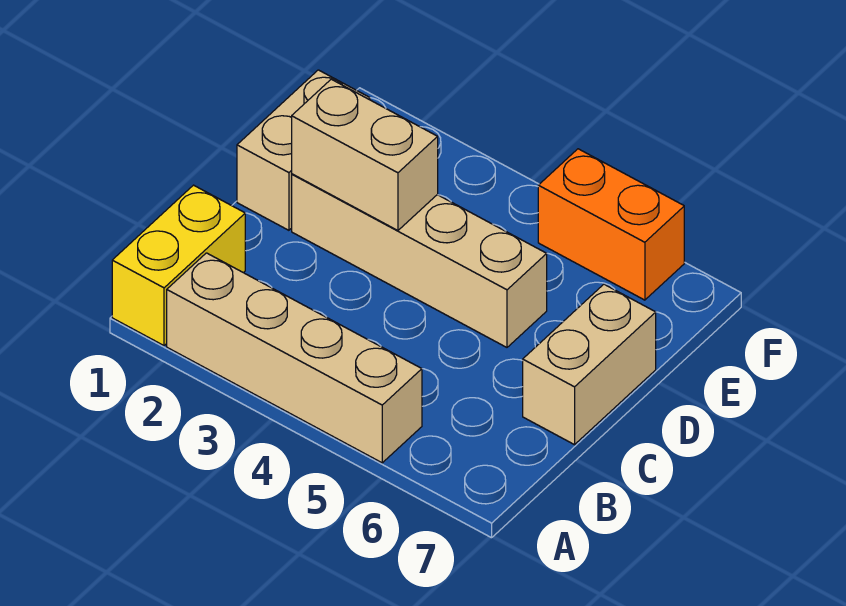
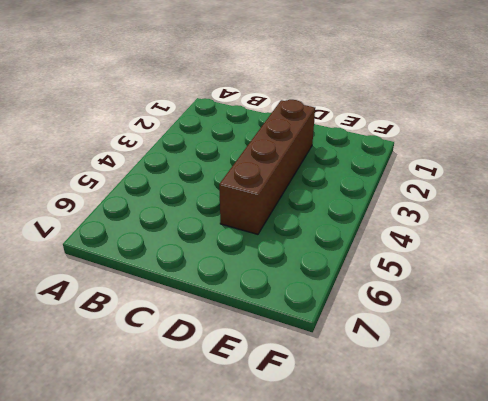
brown 1x4 brick [219,100,315,234] -> tan 1x4 brick [292,174,547,347]
none -> yellow 1x2 brick [112,185,245,346]
none -> tan 1x4 brick [167,253,422,463]

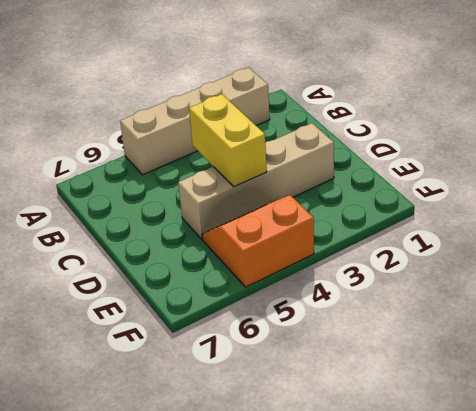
yellow 1x2 brick [189,94,267,187] -> yellow 1x2 brick moved to [112,185,245,346]
orange 2x2 slope [202,195,314,287] -> orange 1x2 brick [538,149,684,300]
none -> tan 1x2 brick [523,284,656,445]
none -> tan 1x2 brick [237,70,370,230]

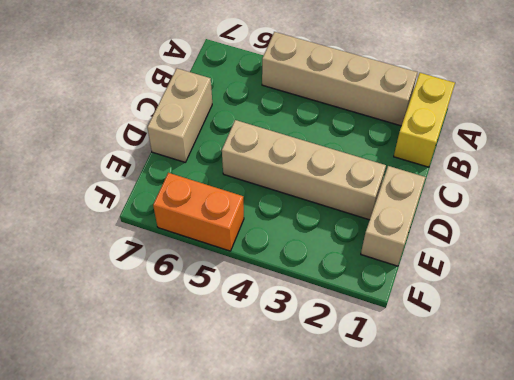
none -> tan 1x2 brick [292,79,438,230]

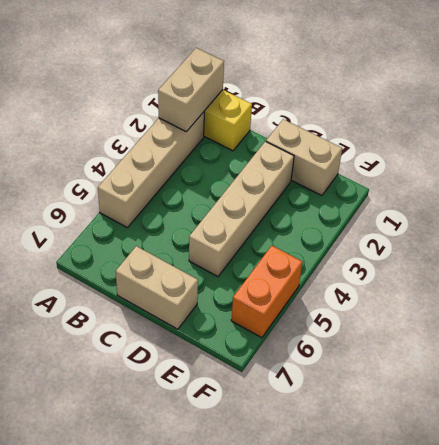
tan 1x2 brick [158,48,224,132] -> tan 1x2 brick moved to [292,79,438,230]

